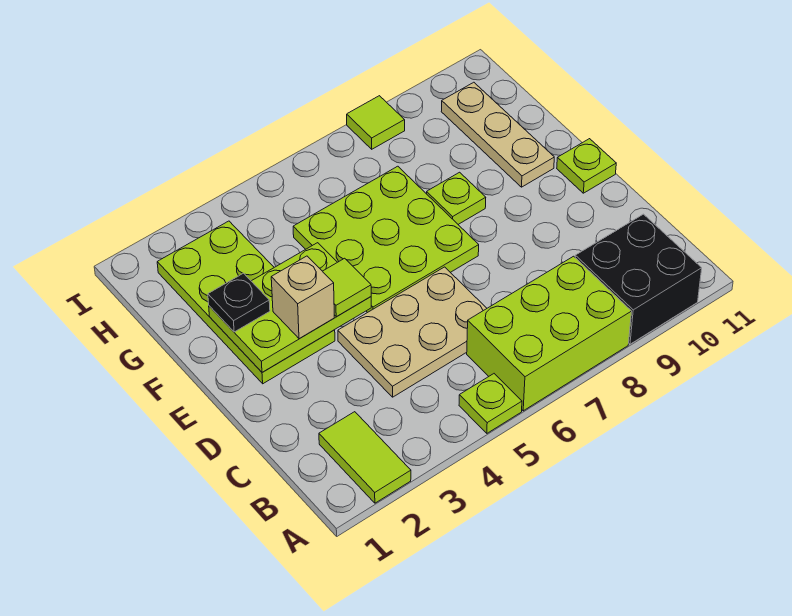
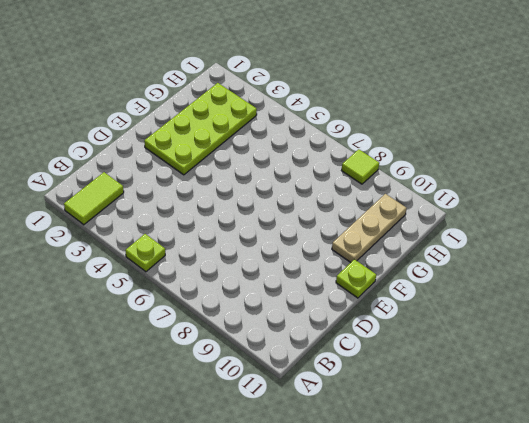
none -> lime 2x3 brick [467,256,632,411]
none -> black 2x2 brick [575,214,702,344]
none -> tan 2x3 plate [338,267,487,397]

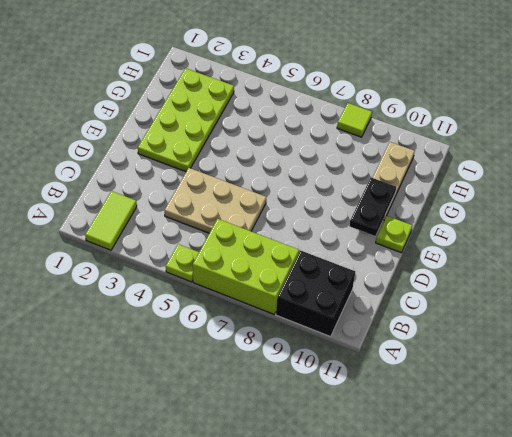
black 1x2 plate [349,177,396,236] -> none
none -> lime 3x3 plate [293,166,479,313]
none -> lime 1x1 plate [427,172,486,224]
none -> lime 2x3 plate [209,243,371,372]

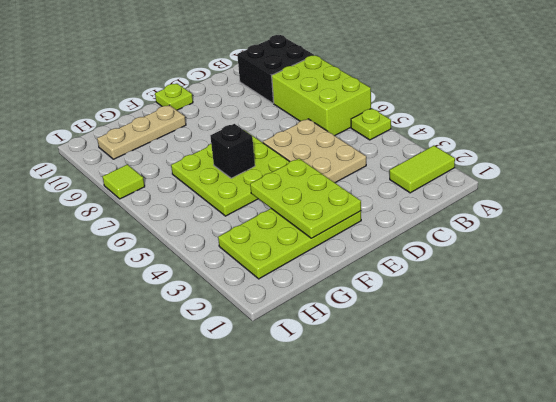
black 1x1 brick [210,124,255,178] -> none
none -> lime 1x1 plate [427,172,486,224]
none -> tan 1x1 brick [271,256,334,339]
none -> lime 1x1 tile [323,258,371,317]

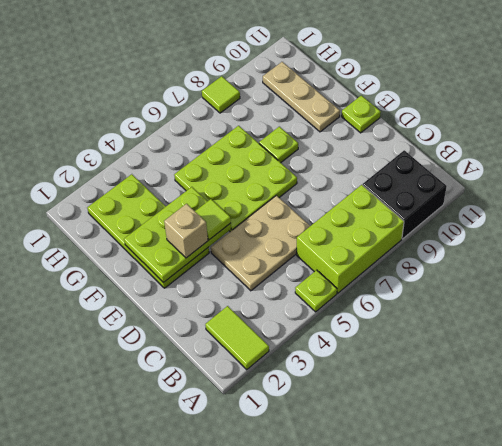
none -> black 1x1 plate [208,273,270,332]

